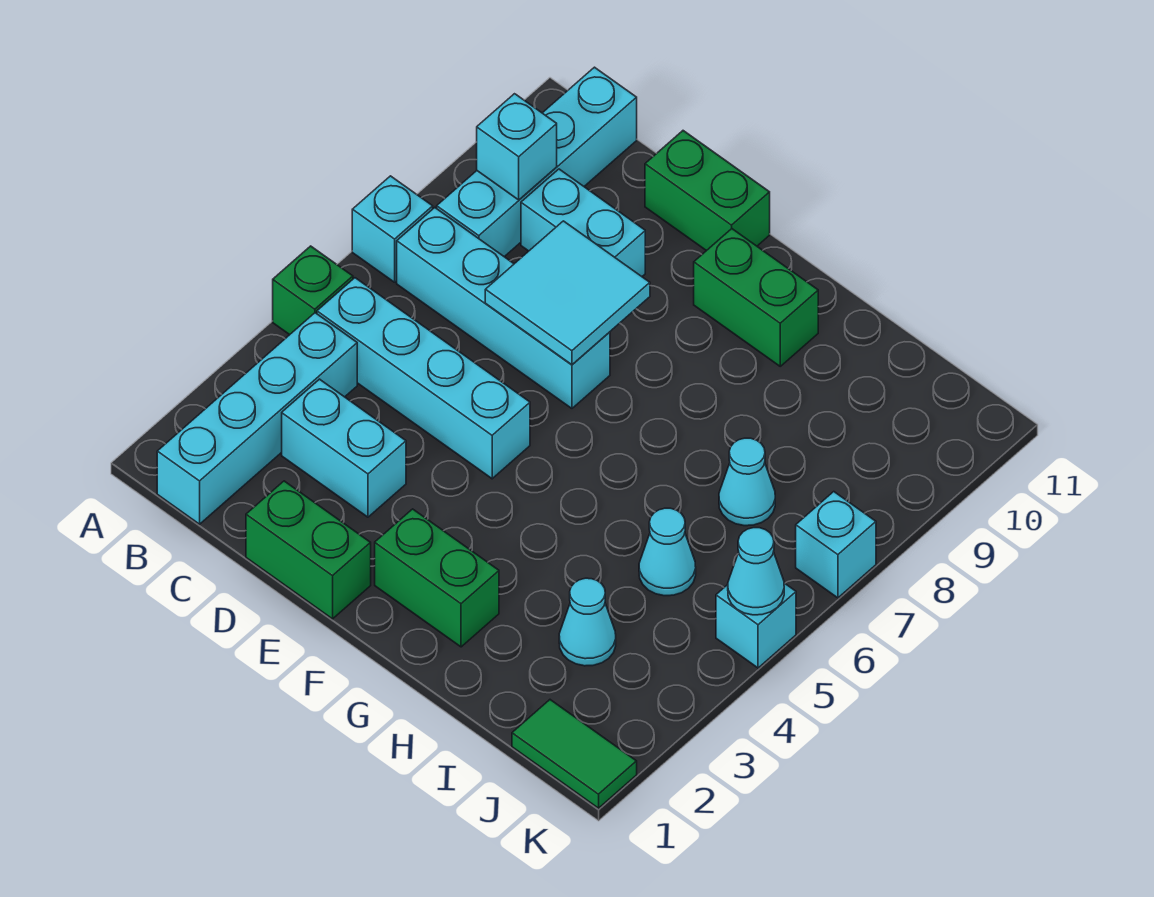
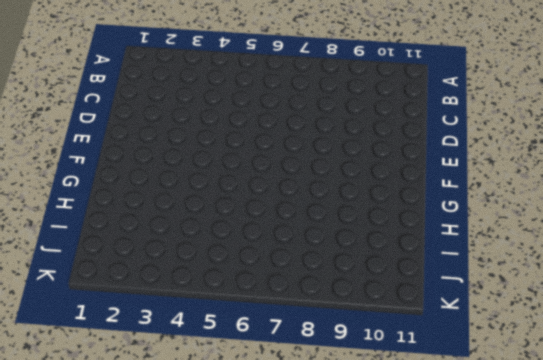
none -> green 1x1 brick [273,246,353,335]
none -> cyan 1x1 brick [352,176,433,282]
none -> cyan 1x4 brick [157,313,357,524]

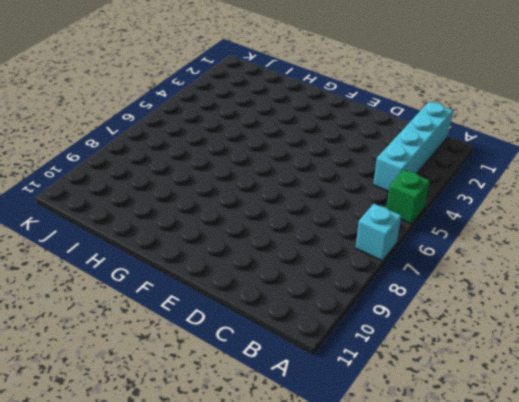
none -> cyan 1x4 brick [317,278,530,479]
none -> cyan 1x4 brick [397,208,610,408]
none -> cyan 1x4 brick [437,67,637,257]

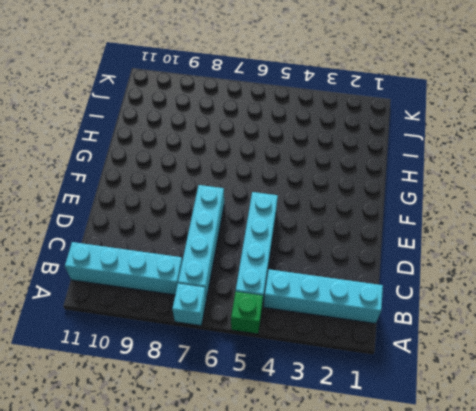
none -> cyan 1x2 brick [282,379,406,517]
none -> cyan 1x2 brick [521,169,645,276]
none -> green 1x2 brick [246,481,371,619]

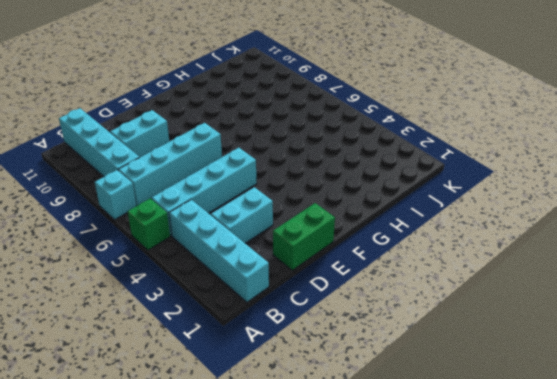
none -> green 1x2 brick [645,131,770,251]
none -> green 1x2 brick [375,509,499,647]
none -> green 1x2 brick [694,229,818,366]

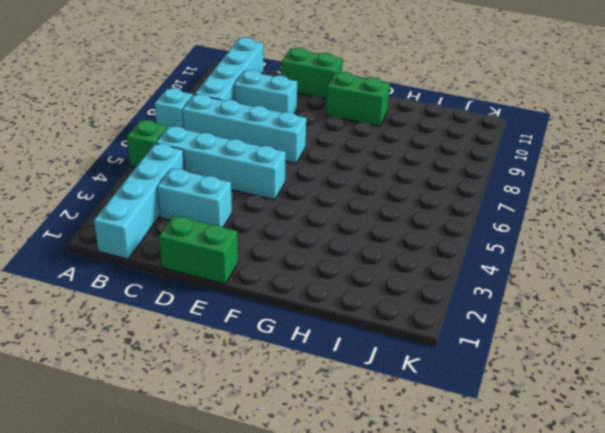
none -> green 1x2 brick [375,509,499,647]
none -> cyan 1x1 cone [559,578,616,666]
none -> cyan 1x1 cone [639,508,696,596]

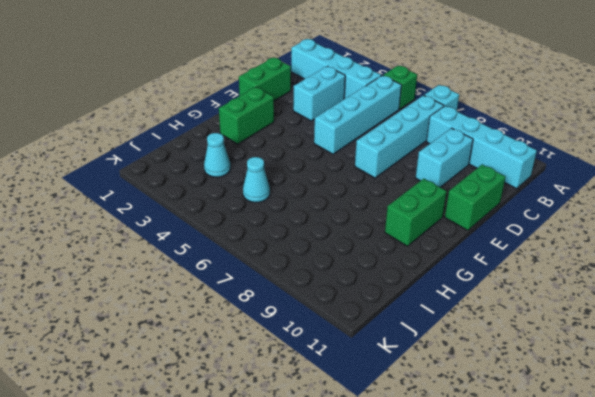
none -> cyan 1x1 cone [719,438,775,526]
none -> green 1x2 tile [512,700,637,808]
none -> cyan 1x1 brick [716,583,796,668]

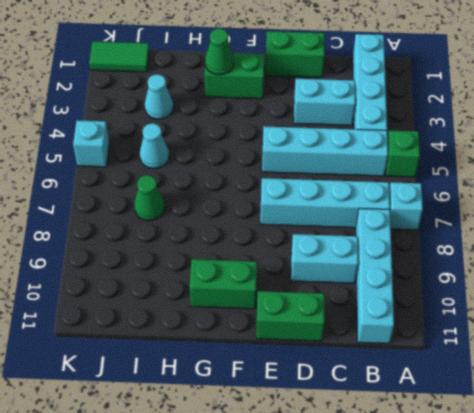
green 1x1 cone [205,29,234,75] -> none
green 1x1 cone [134,175,165,221] -> cyan 1x1 cone [719,438,775,526]
none -> cyan 1x1 brick [796,492,876,598]
none -> cyan 1x1 brick [477,94,557,200]
none -> cyan 2x2 tile [485,221,650,365]

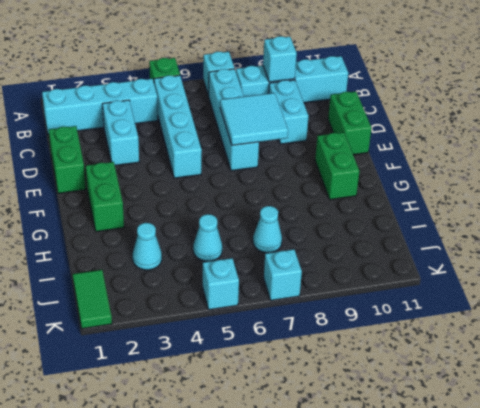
none -> cyan 1x1 cone [728,528,784,615]

